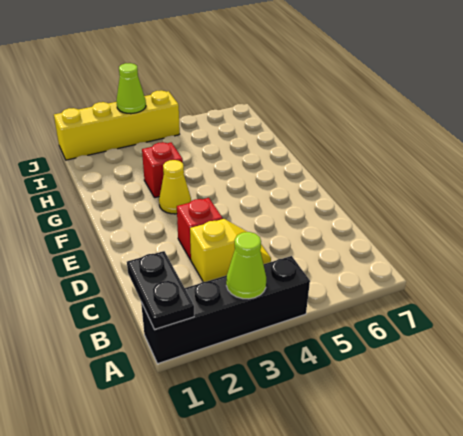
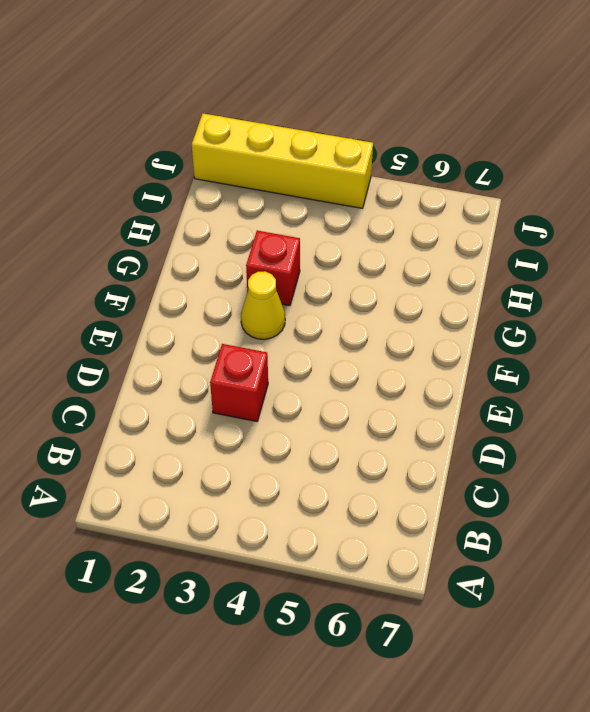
none -> black 1x4 brick [141,256,310,364]
none -> yellow 1x2 slope [190,219,271,282]

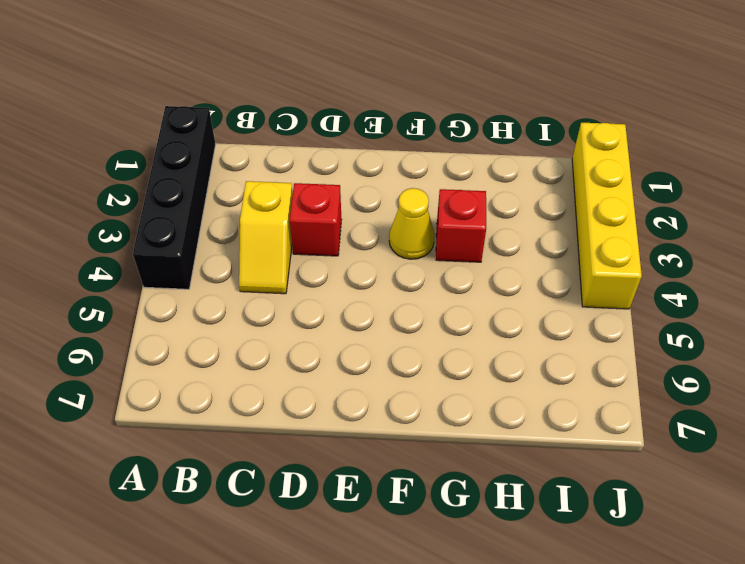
none -> black 1x2 plate [127,251,194,330]
none -> lime 1x1 cone [226,232,266,299]

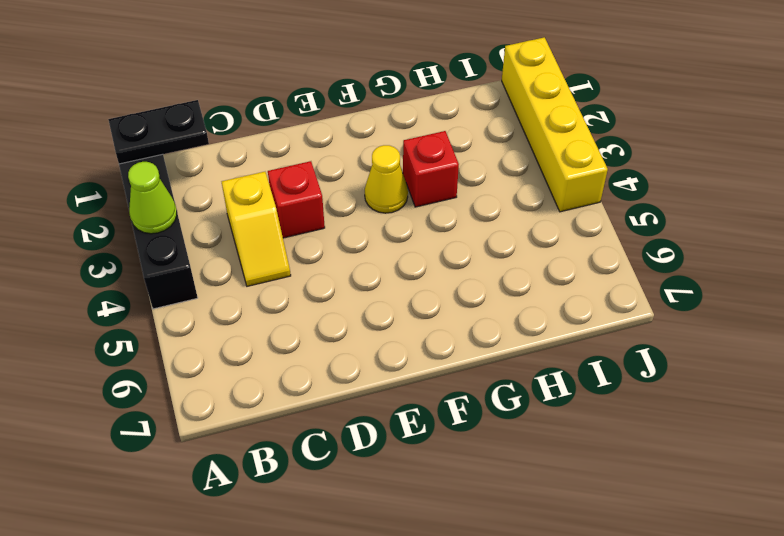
none -> lime 1x1 cone [116,63,146,114]

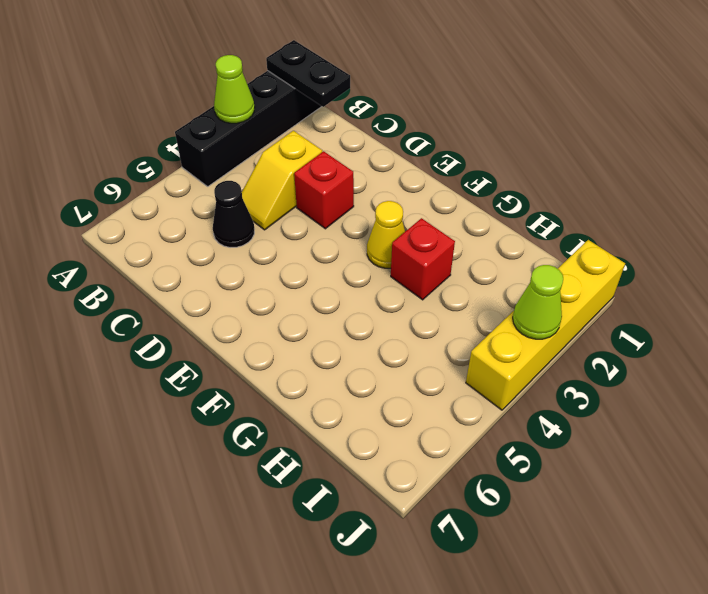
black 1x1 cone [213,181,254,247] -> none

